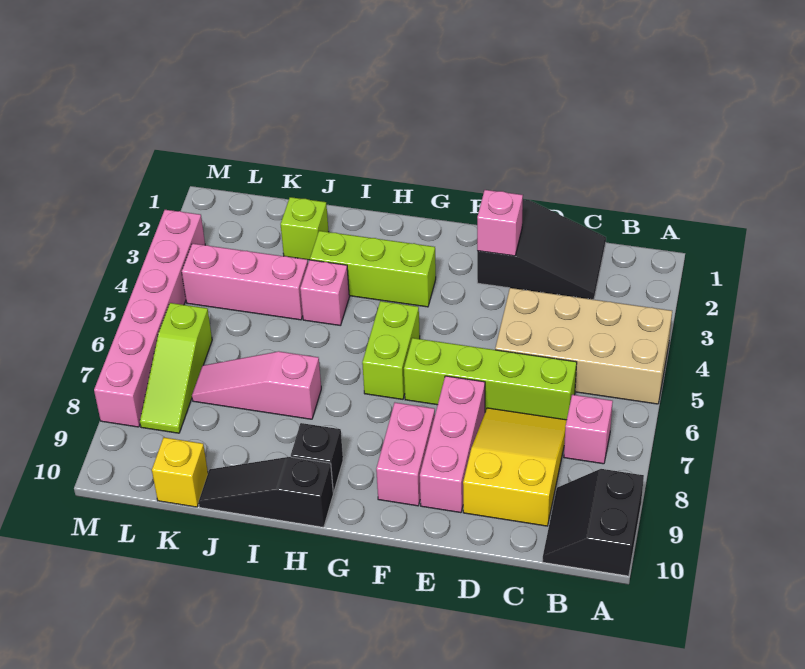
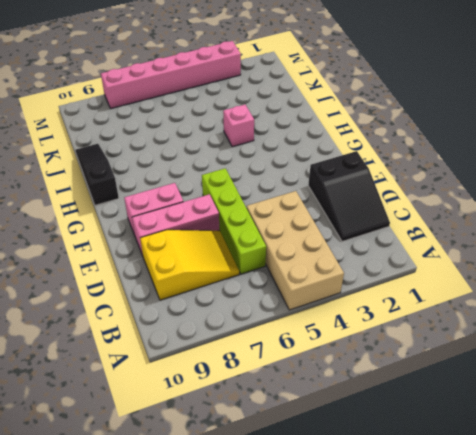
none -> black 2x2 slope [542,469,644,576]
none -> pink 1x1 brick [564,395,613,464]
none -> lime 1x3 brick [310,231,436,307]

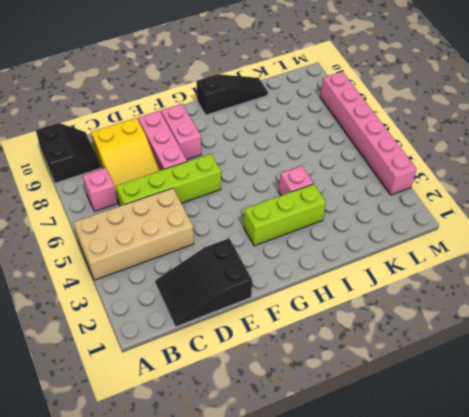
none -> lime 1x2 brick [362,301,420,399]
none -> black 1x1 brick [291,423,343,493]
none -> pink 1x3 slope [192,351,321,419]

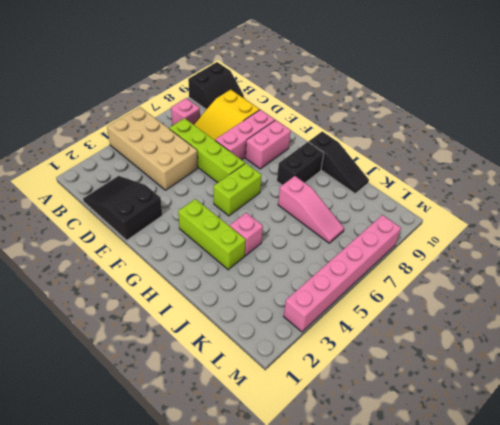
black 1x2 brick [277,142,324,185] -> black 1x1 brick [291,423,343,493]
none -> lime 1x1 brick [281,197,329,260]
none -> pink 1x3 brick [182,243,308,320]
none -> yellow 1x1 brick [152,437,208,507]

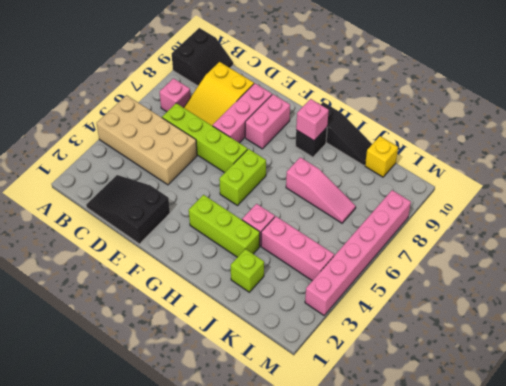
pink 1x1 brick [296,99,329,141] -> pink 1x1 brick moved to [477,190,523,256]
none -> lime 1x3 slope [140,303,212,433]

